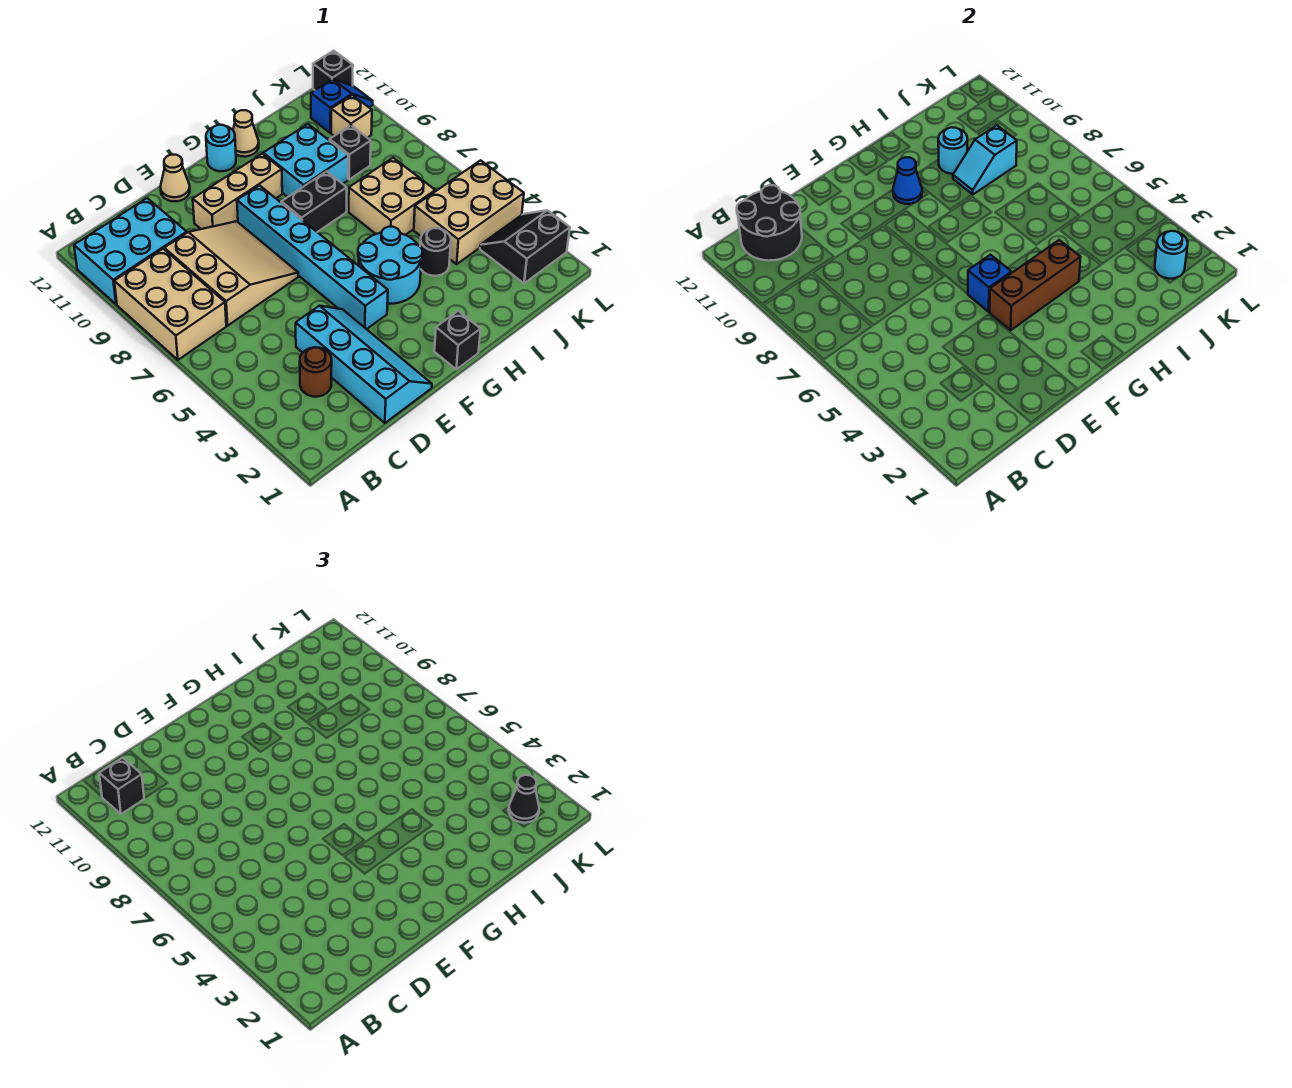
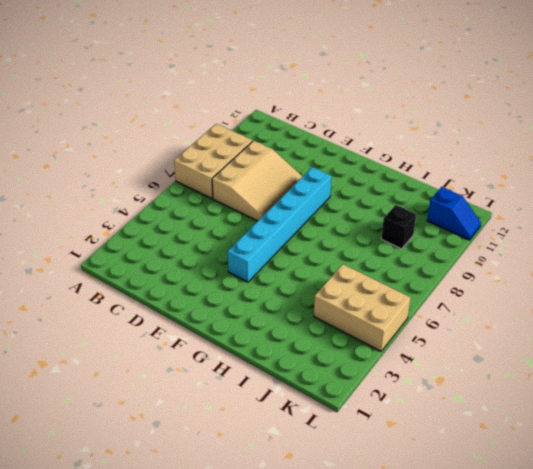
none -> cyan 2x3 brick [74,198,187,304]
none -> brown 1x1 round brick [300,347,332,397]
none -> cyan 2x4 slope [296,306,432,423]
none -> tan 1x3 brick [193,154,282,229]

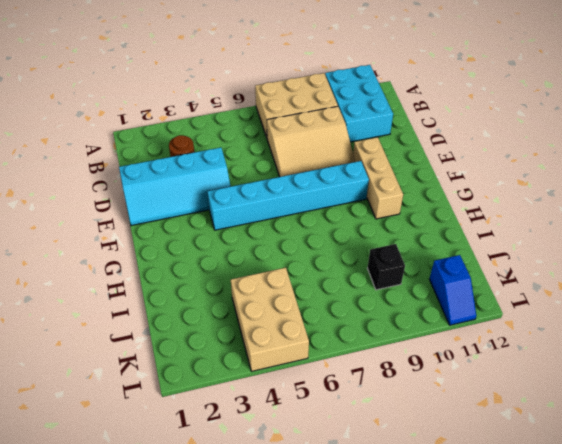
none -> tan 1x1 cone [161,155,190,201]
none -> black 1x1 brick [434,311,481,369]
none -> cyan 2x2 round brick [358,227,422,304]
none -> black 1x2 brick [281,171,347,232]

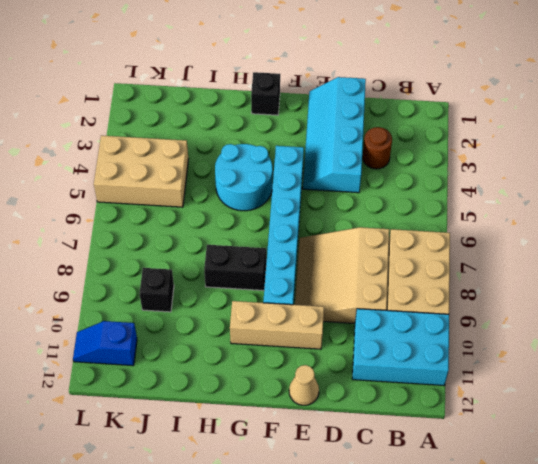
none -> cyan 1x1 round brick [206,125,236,171]
none -> cyan 2x2 brick [263,124,348,197]
none -> tan 1x1 cone [233,110,259,157]
none -> black 1x1 round brick [420,228,451,276]

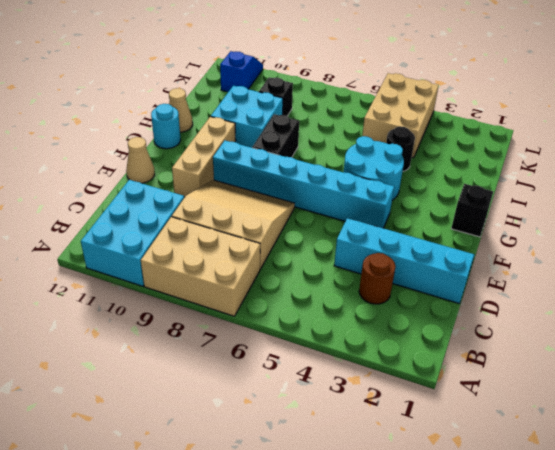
none -> tan 2x2 brick [349,158,435,235]
none -> black 2x2 slope [480,210,570,283]
none -> tan 1x1 brick [331,95,372,138]
none -> black 1x1 brick [313,51,353,90]

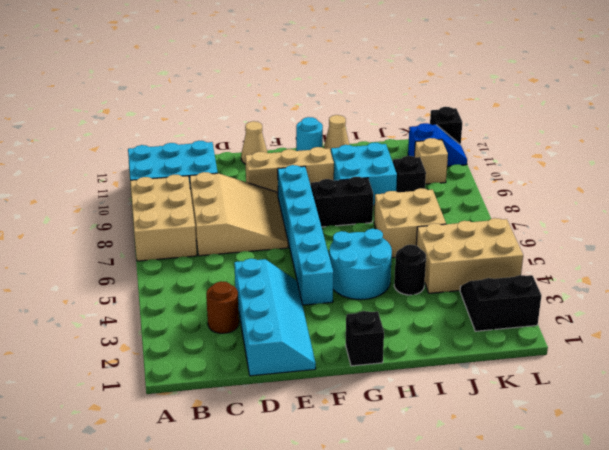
none -> black 2x2 round brick [737,185,802,261]
none -> brown 1x3 brick [989,240,1081,330]
none -> blue 1x1 brick [968,255,1012,312]
none -> blue 1x1 cone [893,157,922,204]

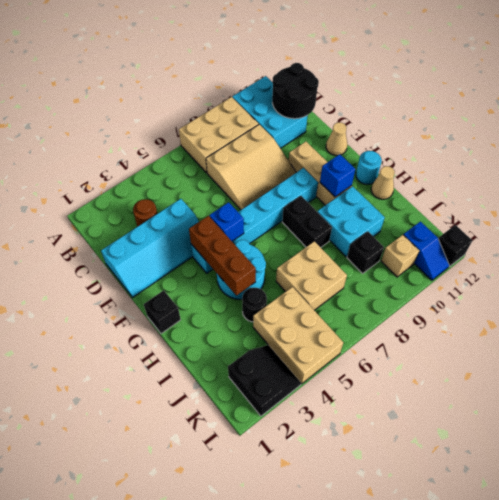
blue 1x1 brick [320,154,355,197] -> blue 1x1 cone [893,157,922,204]
none -> cyan 1x2 slope [953,125,1017,195]
none -> cyan 1x1 round brick [938,127,967,174]
none -> cyan 1x1 round brick [1155,231,1188,279]
none -> black 1x1 brick [99,758,144,814]

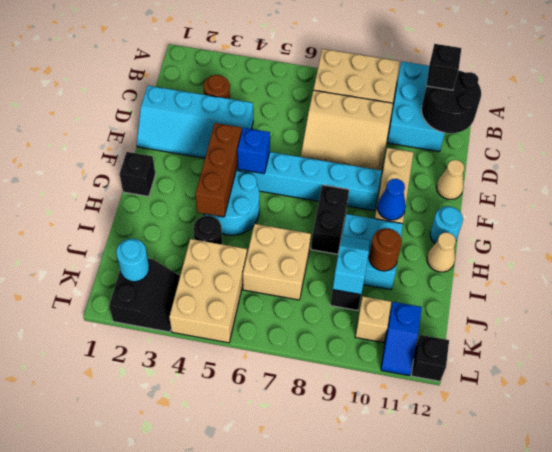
brown 1x1 round brick [369,228,402,271] -> cyan 1x1 round brick [938,127,967,174]
none -> black 1x1 cone [509,775,539,823]

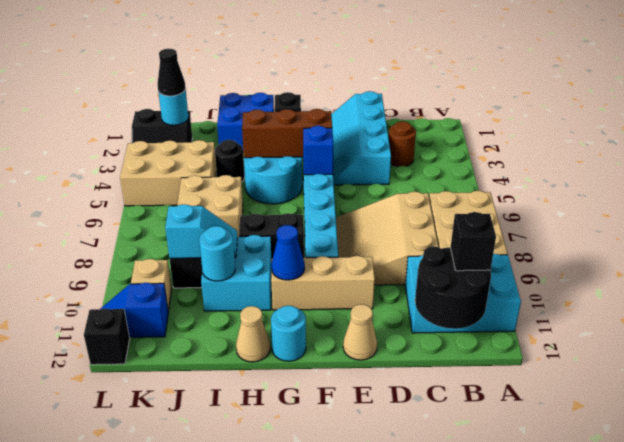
blue 2x2 brick [217,93,274,148] -> none

